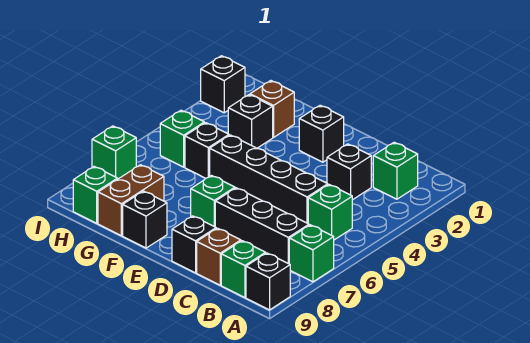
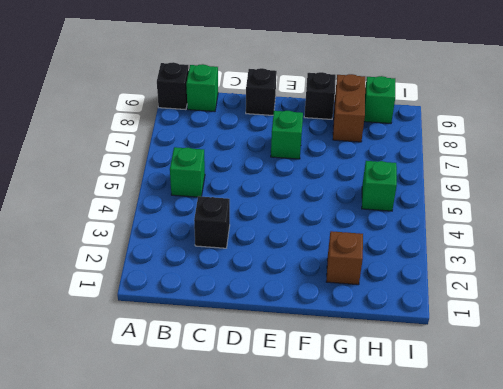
none -> green 1x1 brick [289,225,334,282]
none -> green 1x1 brick [373,142,418,199]
none -> black 1x3 brick [215,188,309,264]

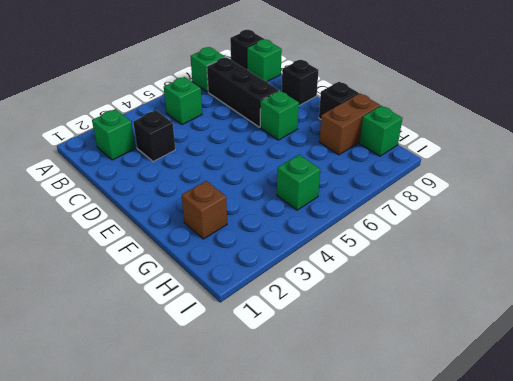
none -> black 1x4 brick [210,135,328,223]
none -> brown 1x1 brick [197,228,241,285]
none -> black 1x1 brick [299,105,344,162]

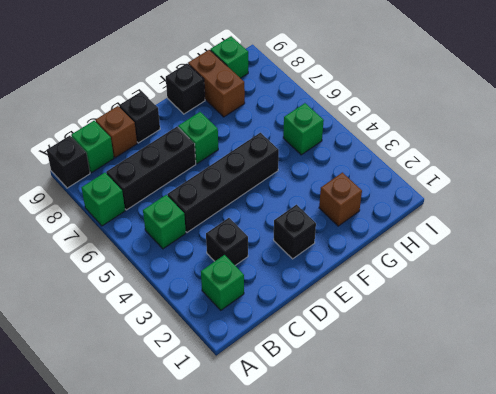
none -> black 1x1 brick [228,95,273,148]
none -> black 1x1 brick [185,123,229,178]
none -> black 1x1 brick [201,56,245,113]

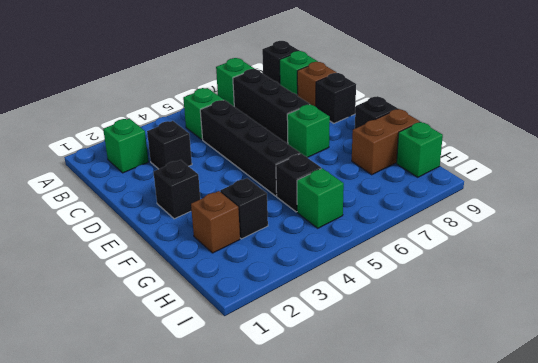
none -> black 1x1 brick [201,56,245,113]
none -> green 1x1 brick [92,126,136,179]

